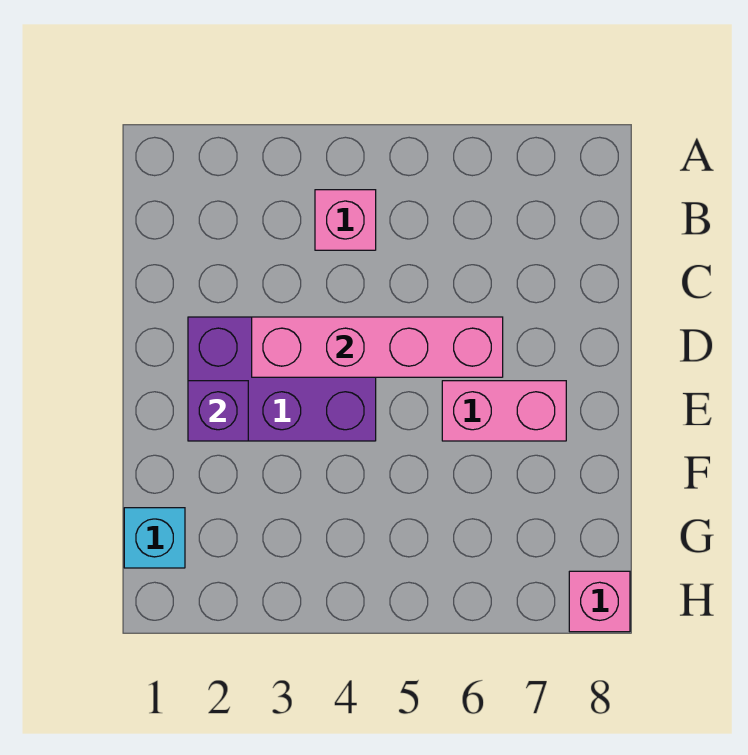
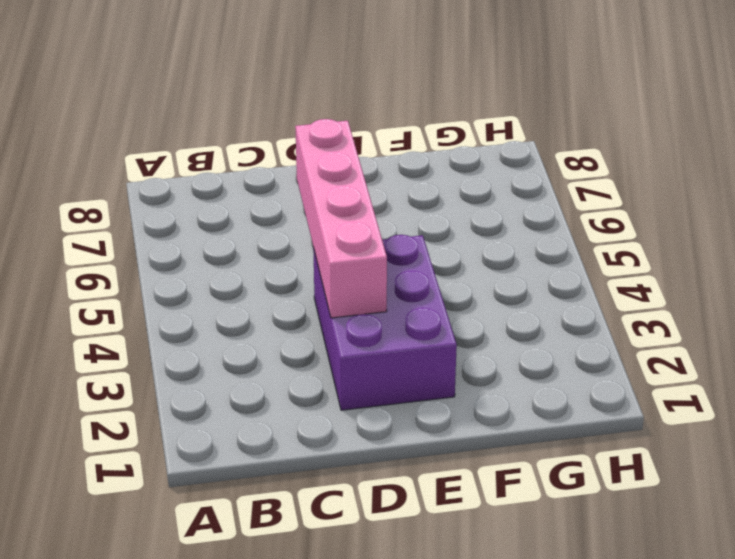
none -> pink 1x1 brick [315,190,376,250]
none -> pink 1x2 brick [442,381,566,441]

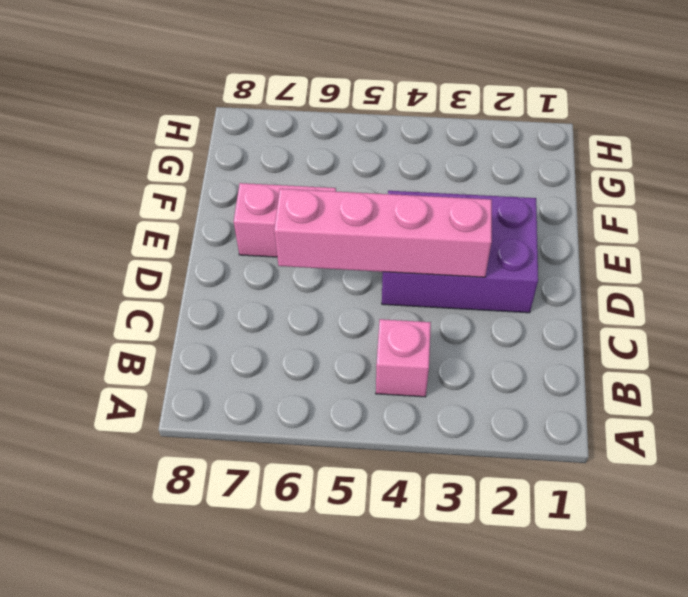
none -> cyan 1x1 brick [124,508,185,568]
none -> pink 1x1 brick [569,571,630,632]

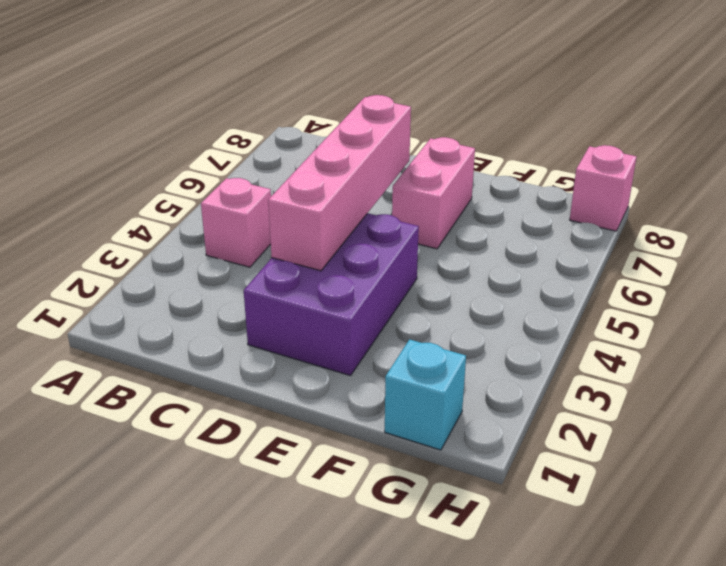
none -> purple 1x1 brick [188,381,248,441]

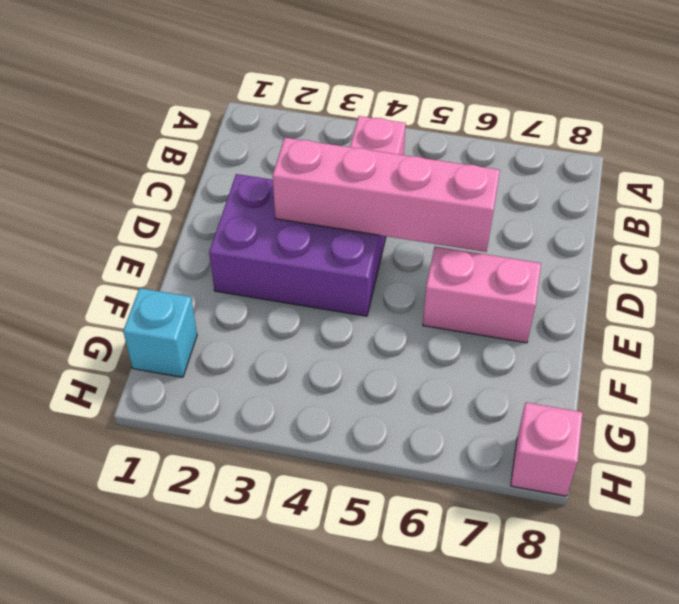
none -> purple 1x1 brick [188,381,248,441]

